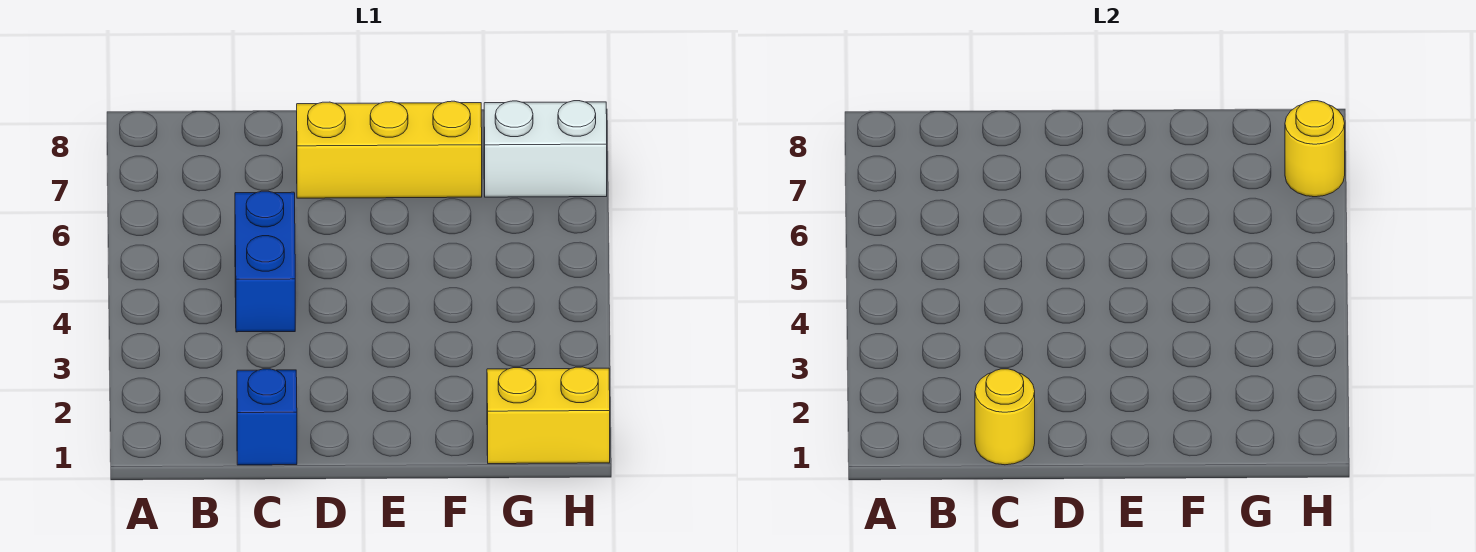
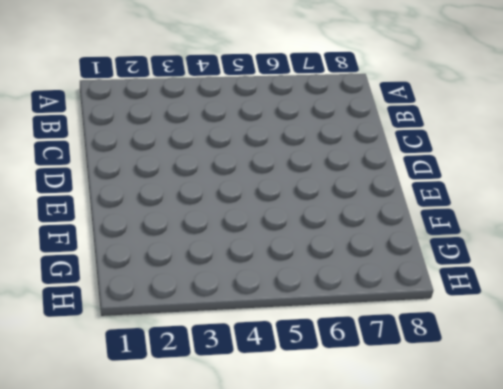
none -> blue 1x1 brick [237,369,297,465]
none -> blue 1x2 brick [235,191,295,332]

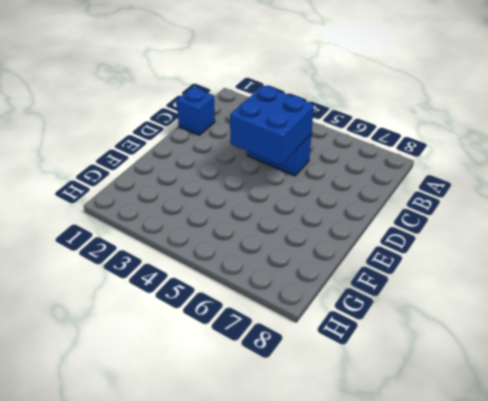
blue 2x2 brick [230,85,314,165] -> none
none -> yellow 1x3 brick [297,101,482,198]
none -> yellow 1x2 brick [487,367,610,464]

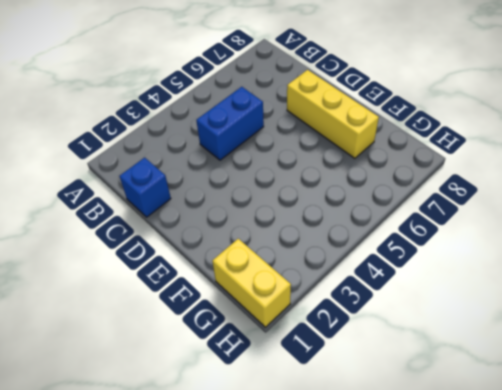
none -> white 1x2 brick [484,101,607,197]
none -> yellow 1x1 round brick [975,369,1035,465]

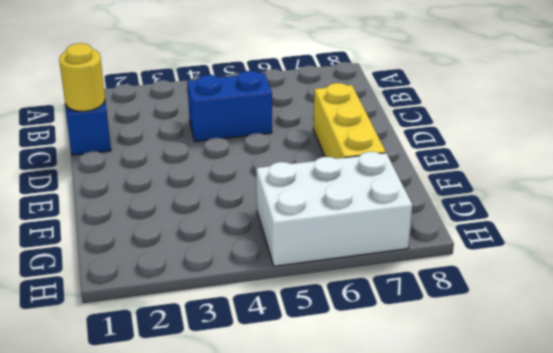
white 2x3 brick [256,152,413,266] -> white 1x2 brick [484,101,607,197]
none -> yellow 1x2 brick [487,367,610,464]
none -> yellow 1x1 round brick [1285,101,1345,197]

